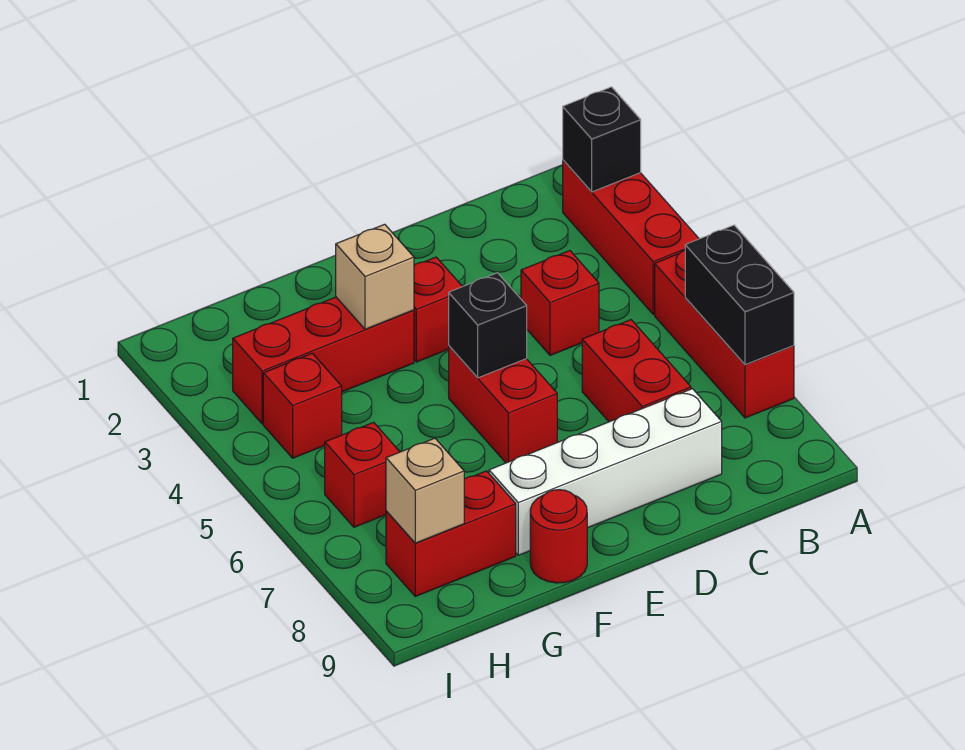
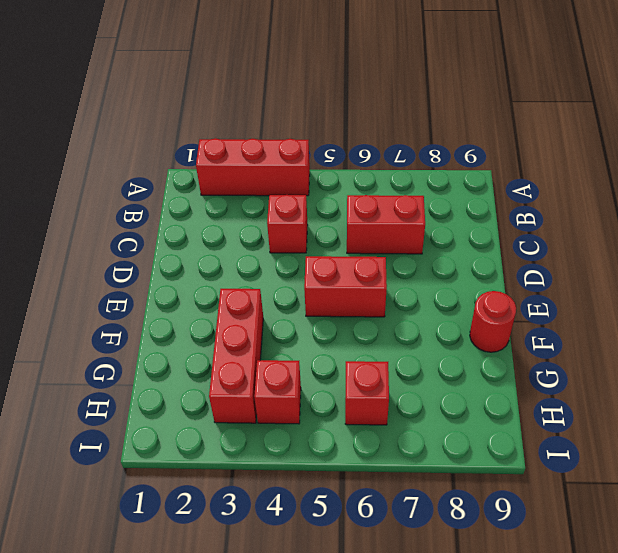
none -> red 1x3 brick [655,250,794,418]
none -> white 1x4 brick [489,389,722,555]
none -> red 1x1 brick [414,257,462,362]

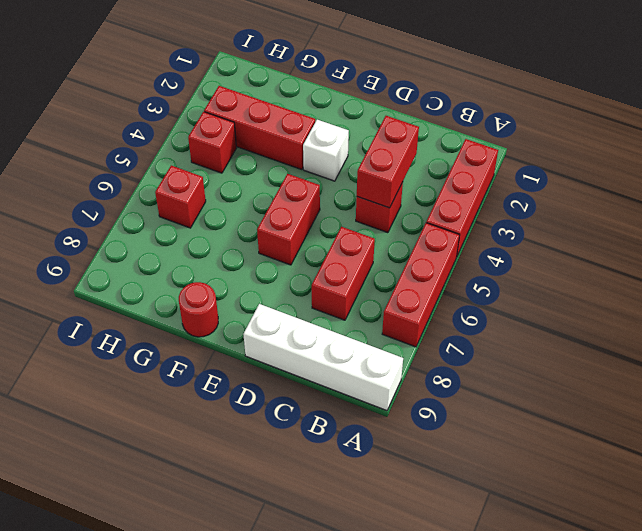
white 1x4 brick [243,304,403,411] -> white 1x4 brick moved to [489,389,722,555]
red 1x2 brick [357,116,419,208] -> red 1x2 brick turned to [386,471,516,596]
white 1x1 brick [303,120,349,181] -> red 1x1 brick [414,257,462,362]
none -> black 1x1 brick [563,87,641,192]
none -> black 1x2 brick [685,225,794,365]
none -> black 1x1 brick [449,273,527,378]

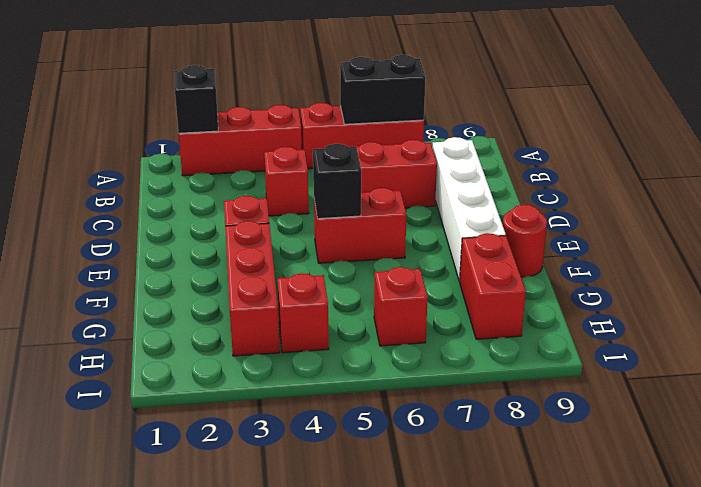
none -> tan 1x1 brick [336,224,414,329]
none -> tan 1x1 brick [386,438,464,543]

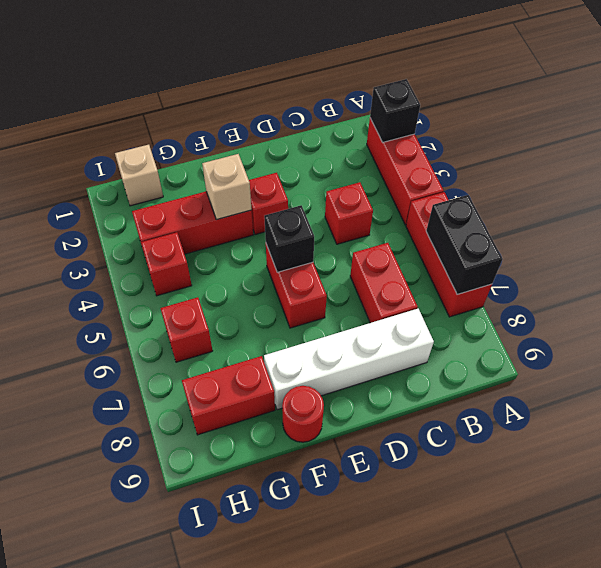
tan 1x1 brick [115,145,163,206] -> tan 1x1 brick moved to [386,438,464,543]

